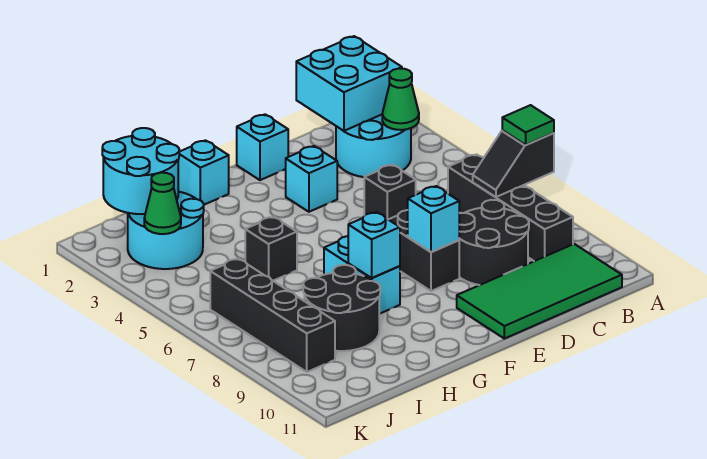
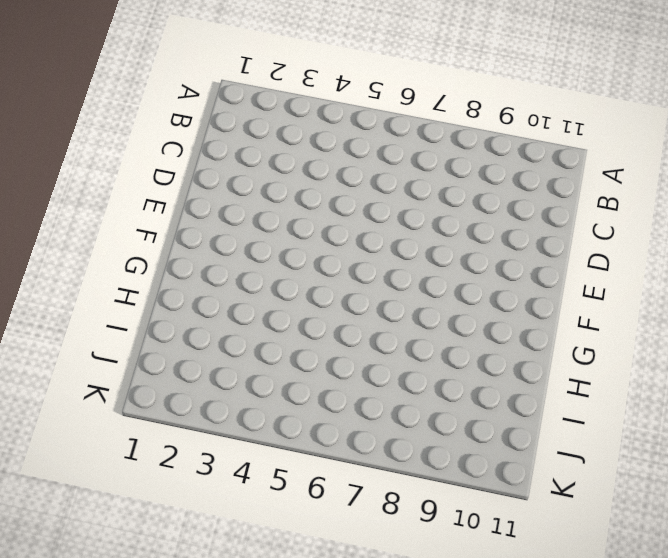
none -> cyan 2x2 round brick [336,115,411,177]
none -> black 1x4 brick [448,154,573,261]
none -> green 2x4 tile [457,244,622,339]

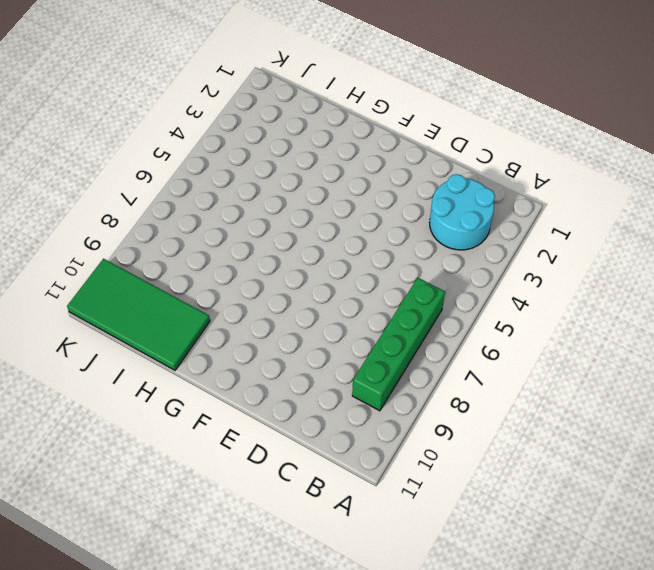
green 1x4 brick [352,278,445,411] -> black 1x4 brick [448,154,573,261]
green 2x4 tile [67,259,210,370] -> green 2x4 tile moved to [457,244,622,339]
none -> black 2x2 round brick [459,200,529,285]
none -> black 1x1 brick [364,165,416,220]
none -> cyan 1x1 brick [237,114,288,180]

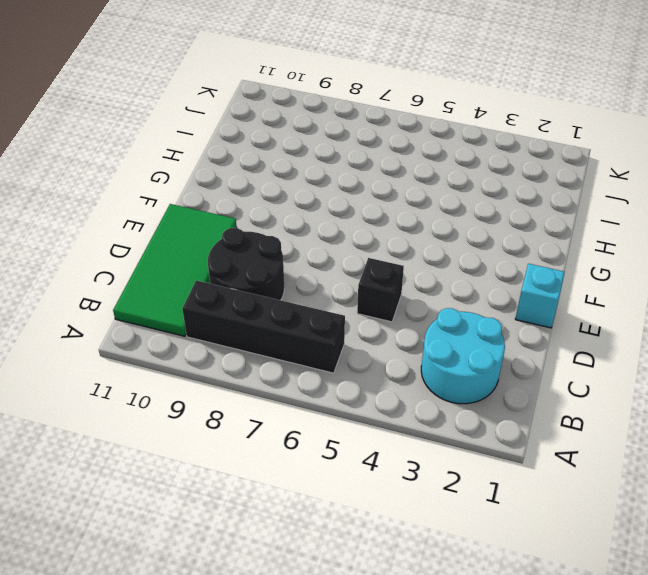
none -> cyan 1x1 brick [286,146,337,212]
none -> black 1x2 brick [389,210,459,291]
none -> cyan 1x1 brick [178,140,229,205]

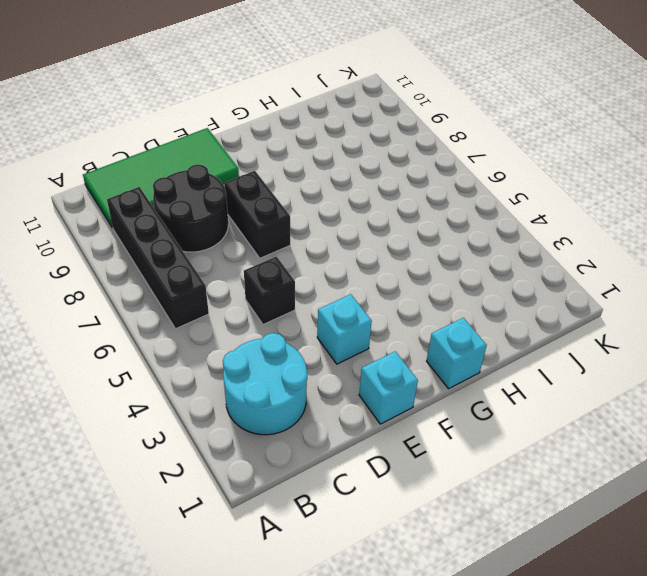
none -> cyan 1x2 brick [324,236,400,314]
none -> black 1x1 brick [245,217,297,281]
none -> black 2x2 round brick [303,265,380,351]

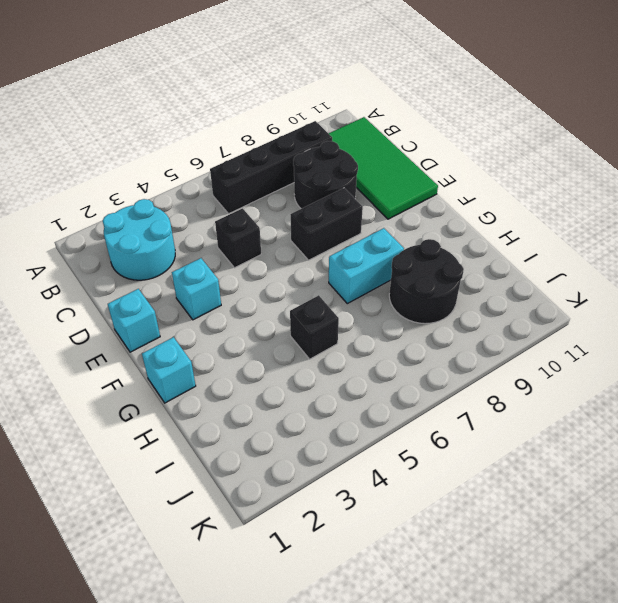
none -> cyan 2x2 round brick [128,192,204,269]
none -> black 1x4 brick [210,259,335,372]
none -> black 1x2 slope [473,130,554,197]

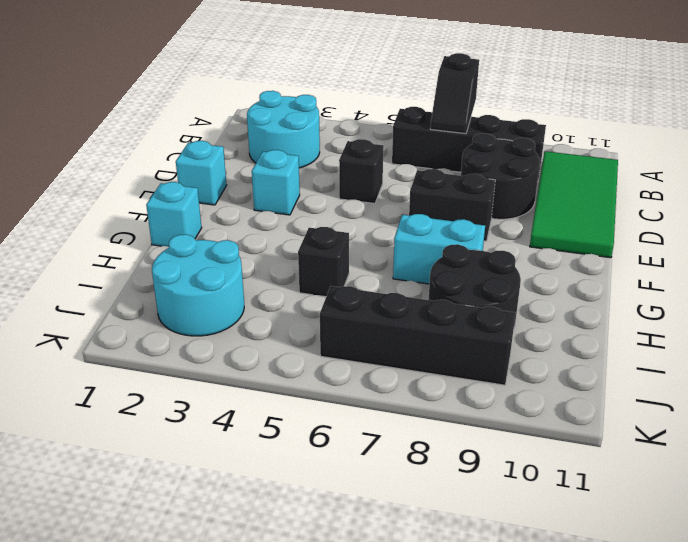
none -> cyan 2x2 brick [296,36,402,131]
none -> green 1x1 cone [382,68,419,130]
none -> cyan 1x1 brick [408,186,459,252]

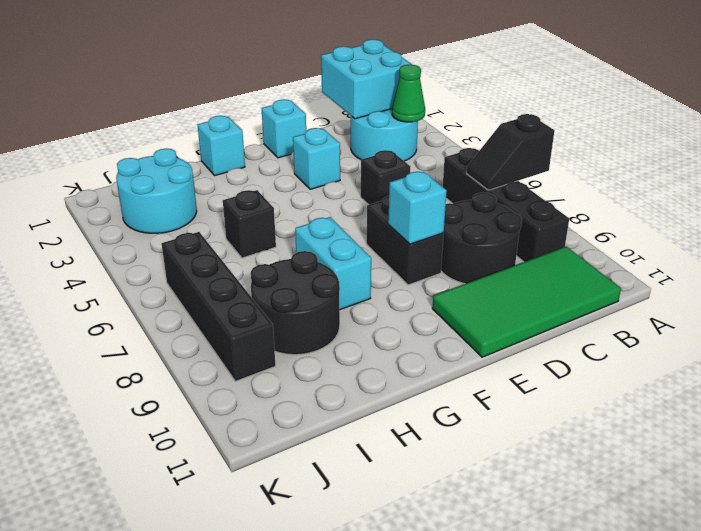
none -> cyan 1x1 brick [348,212,400,278]
none -> cyan 2x2 round brick [102,128,179,214]
none -> green 1x1 cone [144,173,181,234]

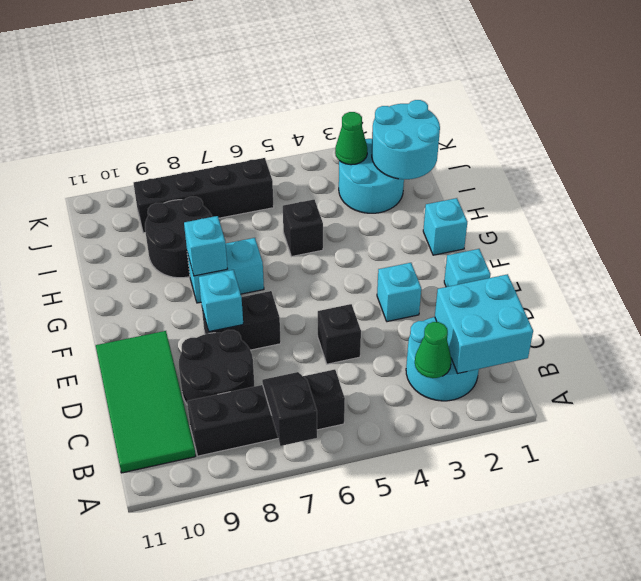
none -> green 1x1 tile [502,105,554,145]

